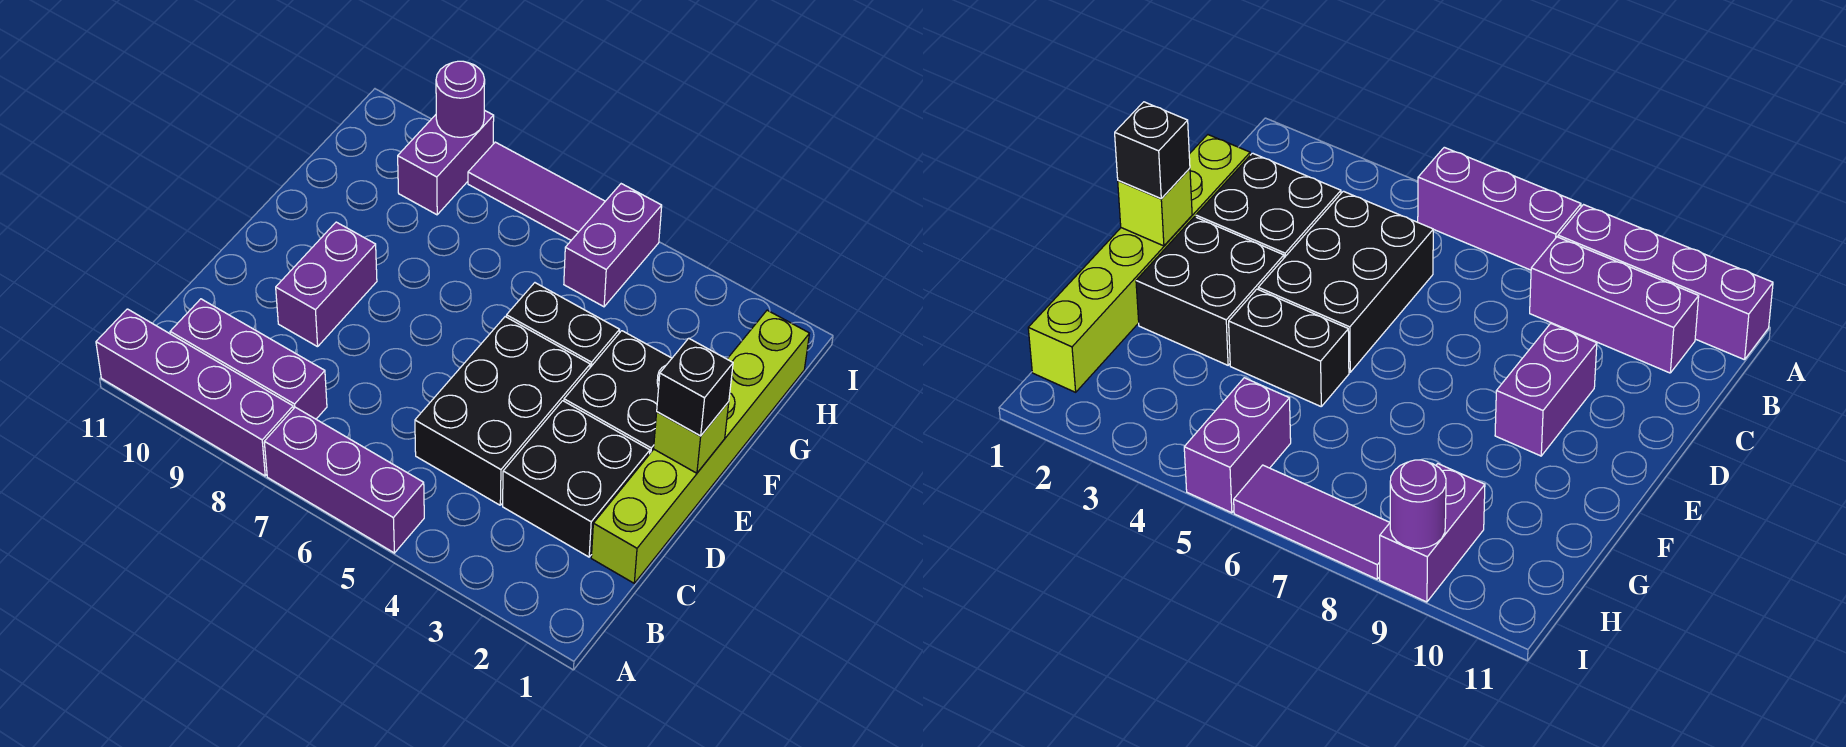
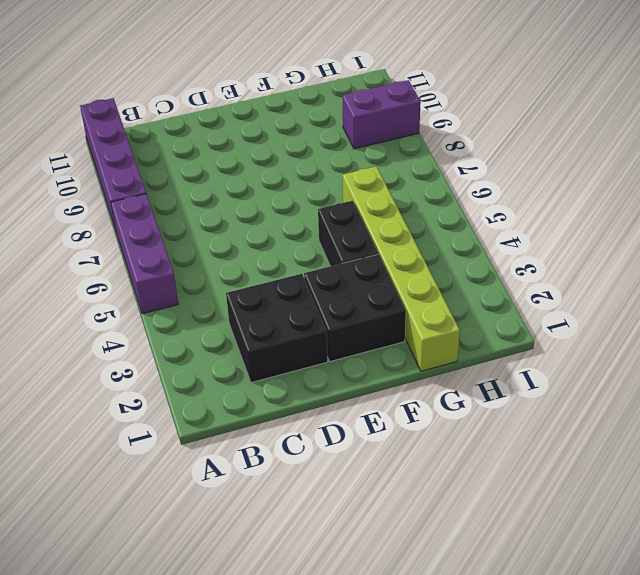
lime 1x6 brick [343,166,460,371] -> lime 1x6 brick turned to [591,310,809,583]
none -> purple 1x3 brick [170,299,327,419]
none -> black 2x3 brick [415,317,590,505]
none -> purple 1x2 brick [276,222,377,347]

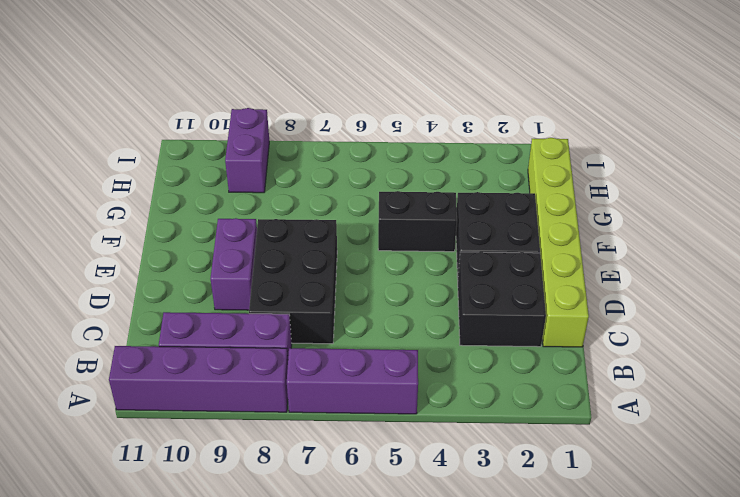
black 2x3 brick [249,219,337,344] -> black 2x3 brick moved to [415,317,590,505]
none -> purple 1x2 brick [564,184,662,307]
none -> purple 1x3 tile [468,142,605,240]
none -> lime 1x1 brick [654,402,729,473]

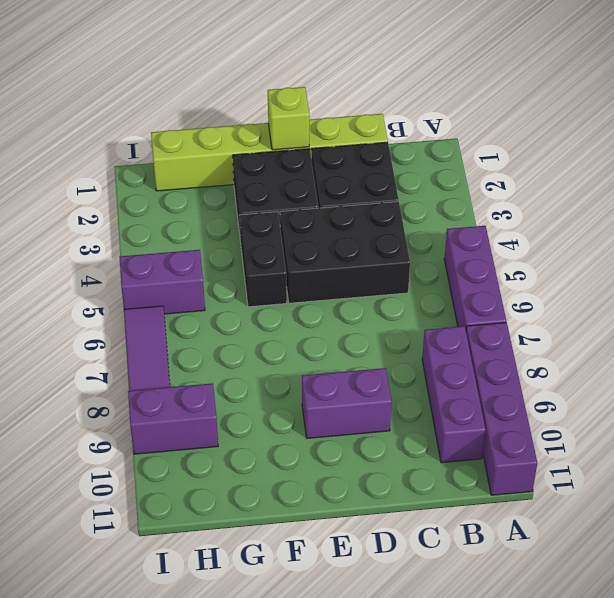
none -> purple 1x1 round brick [436,61,485,137]
none -> black 1x1 brick [657,338,733,436]

